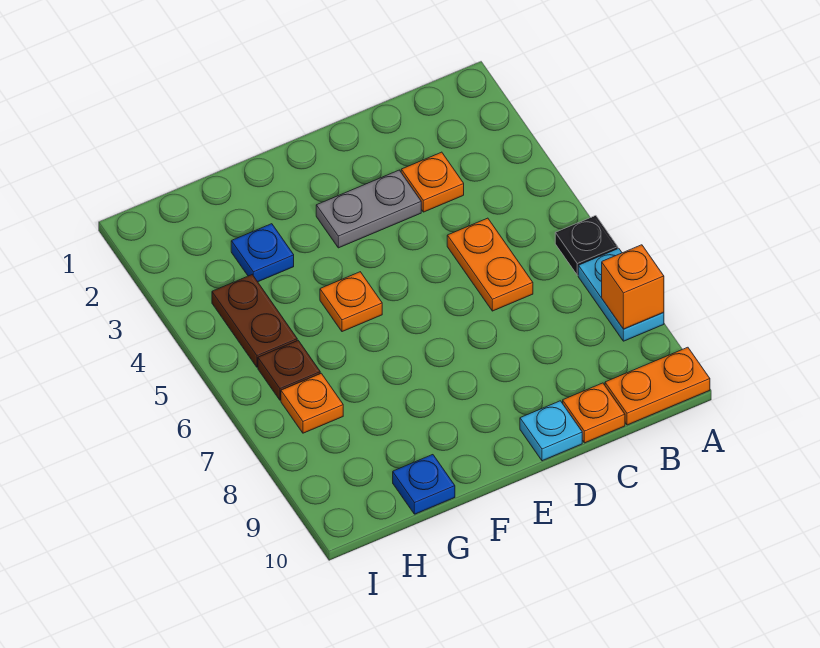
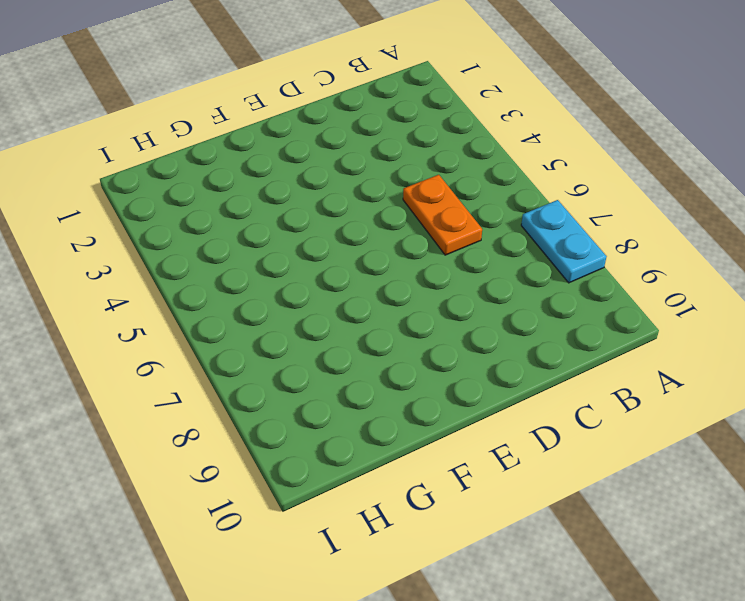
none -> black 1x1 plate [555,216,618,275]
none -> orange 1x2 plate [605,347,710,425]
none -> orange 1x1 plate [401,152,464,212]

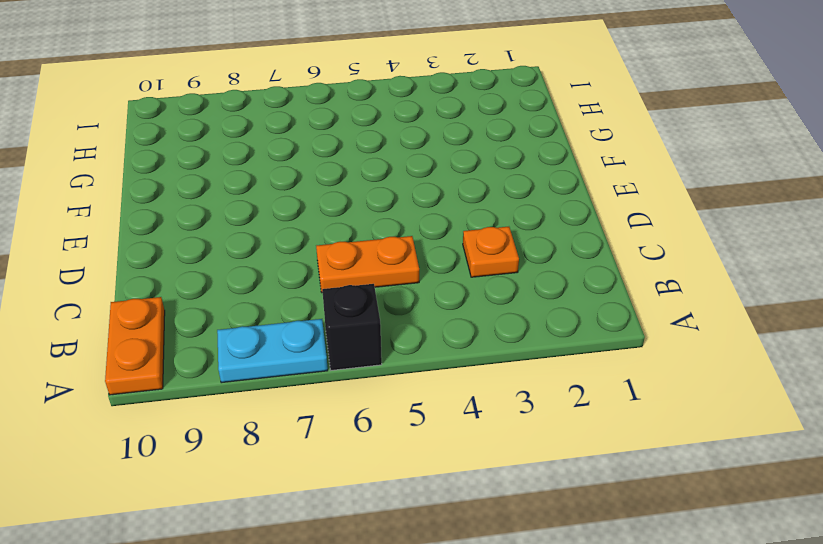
black 1x1 brick [322,284,382,370] -> black 1x1 plate [555,216,618,275]
none -> orange 1x1 plate [563,383,625,443]
none -> grey 1x2 plate [316,170,421,248]
none -> cyan 1x1 plate [520,401,582,461]

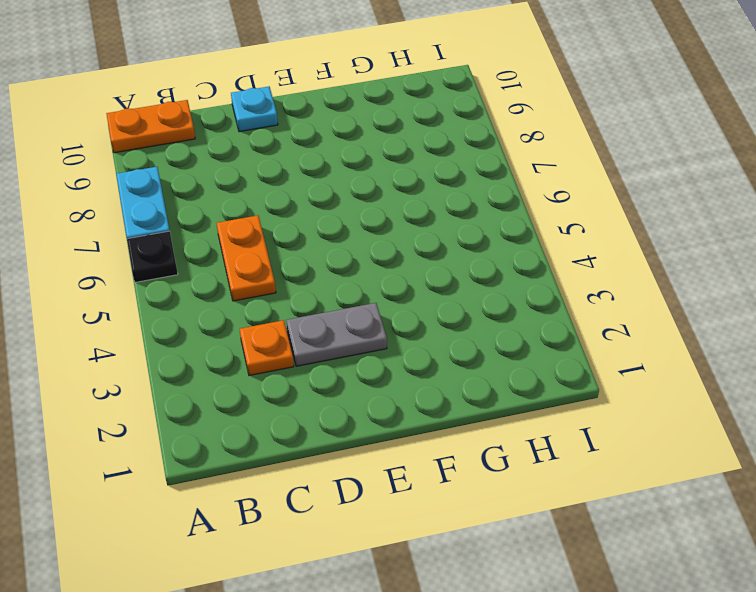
none -> orange 1x1 plate [563,383,625,443]
none -> orange 1x1 plate [320,272,382,332]
none -> blue 1x1 plate [231,224,294,282]

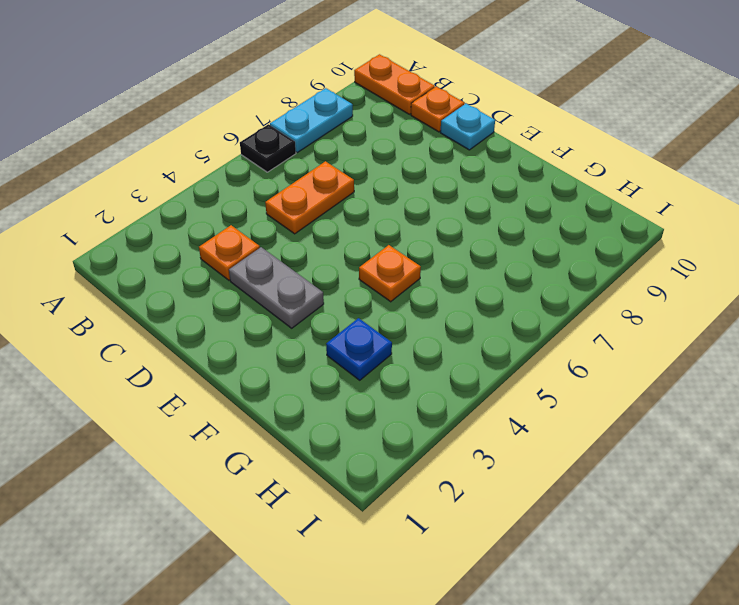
none -> blue 1x1 plate [393,455,455,514]
none -> brown 1x2 plate [212,275,297,367]
none -> brown 1x1 plate [258,341,320,400]

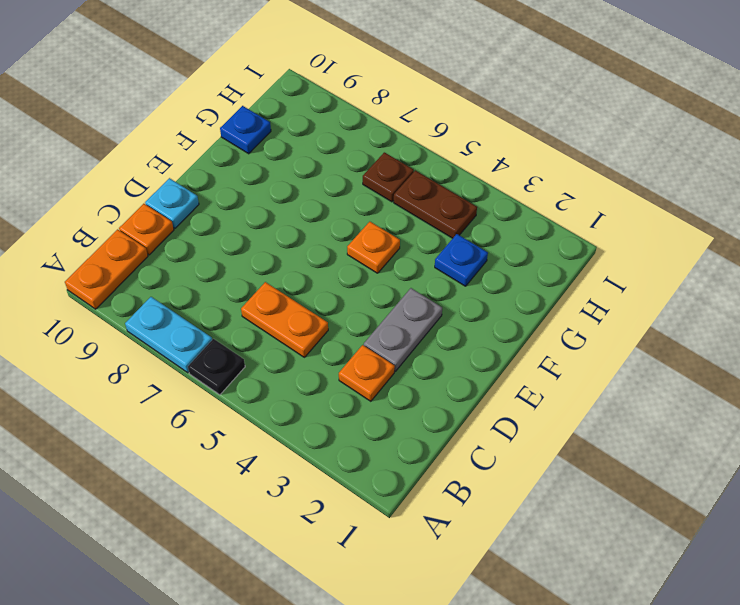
none -> orange 1x1 plate [281,373,343,433]
none -> orange 1x1 brick [602,245,664,329]

